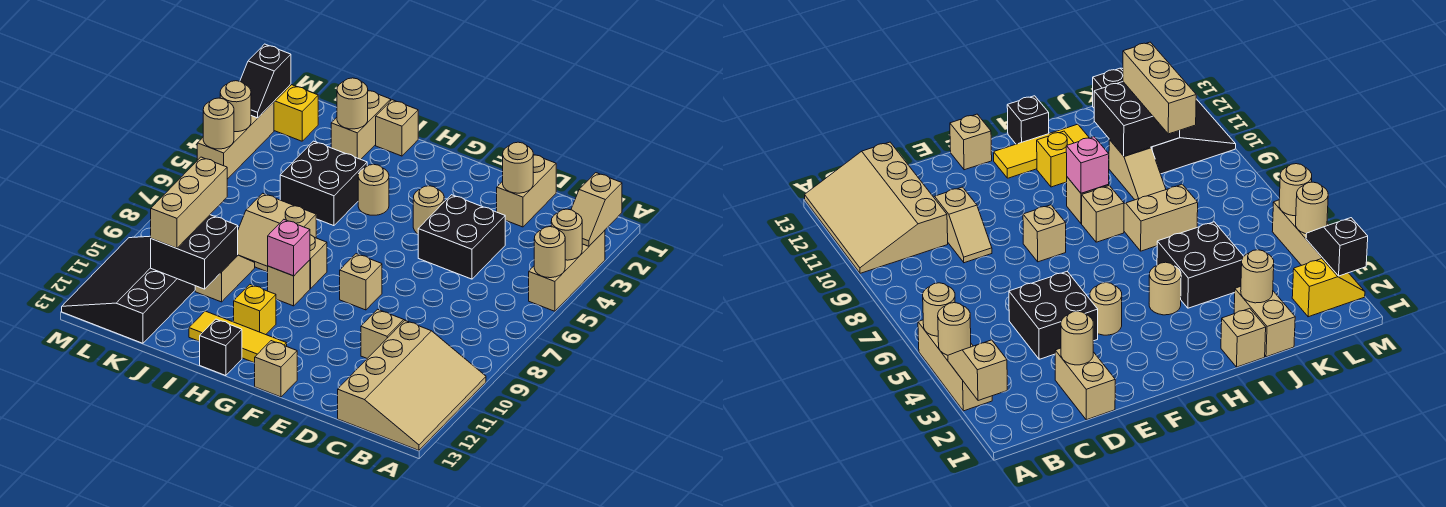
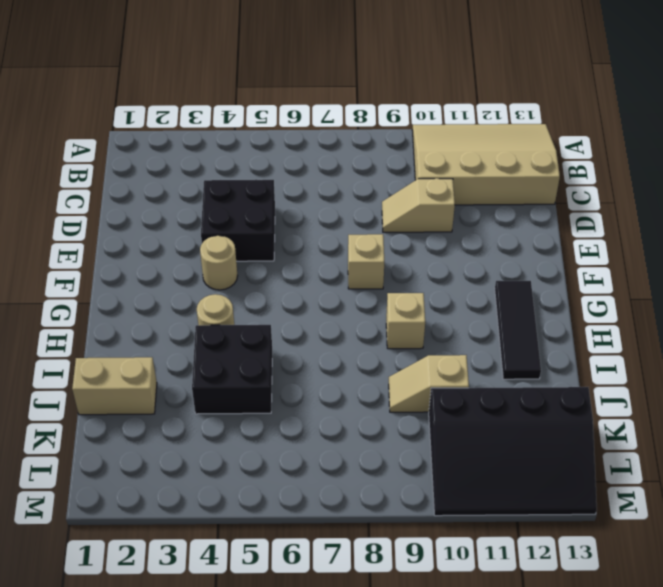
black 1x3 tile [495,281,541,379] -> yellow 1x3 tile [189,311,287,363]
none -> tan 1x3 brick [529,231,605,311]
none -> tan 1x2 brick [497,155,556,227]
none -> tan 1x1 brick [255,341,297,397]
none -> tan 1x1 brick [310,235,327,288]

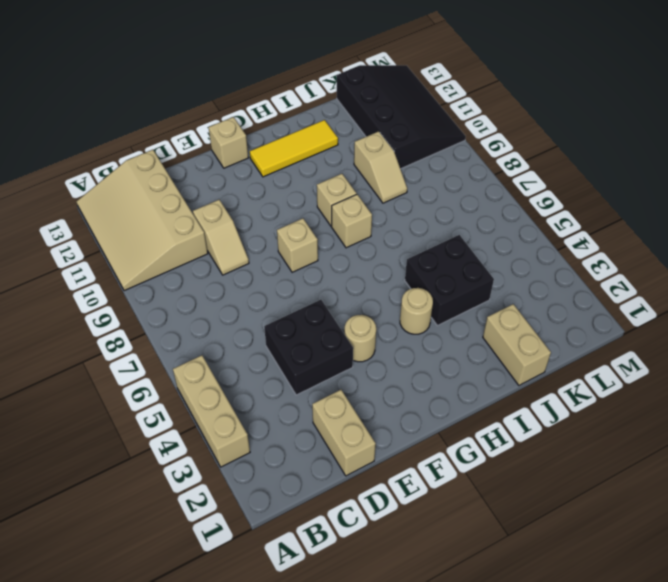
none -> yellow 1x1 brick [234,285,276,335]
none -> black 1x1 brick [200,319,242,376]
none -> tan 1x1 brick [376,100,418,156]
none -> tan 2x2 slope [238,193,316,272]

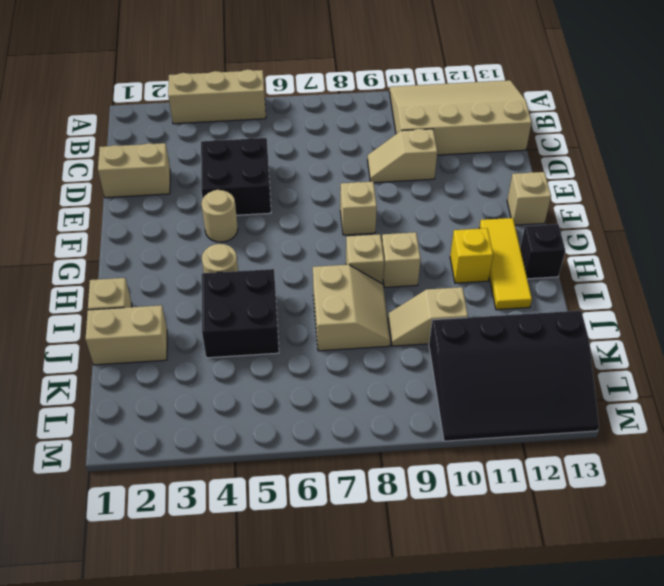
none -> yellow 1x2 slope [274,85,318,141]
none -> tan 1x3 brick [197,102,274,179]
none -> tan 1x2 slope [571,173,622,246]
none -> tan 1x1 round brick [551,209,582,260]

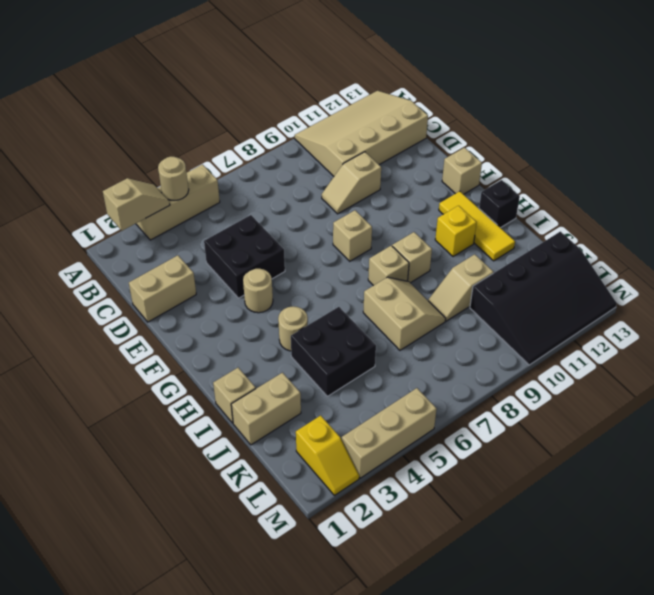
none -> tan 1x1 round brick [534,227,565,278]
none -> tan 1x1 round brick [503,142,533,193]
none -> pink 1x1 brick [268,220,310,276]
none -> tan 1x1 round brick [337,78,368,129]

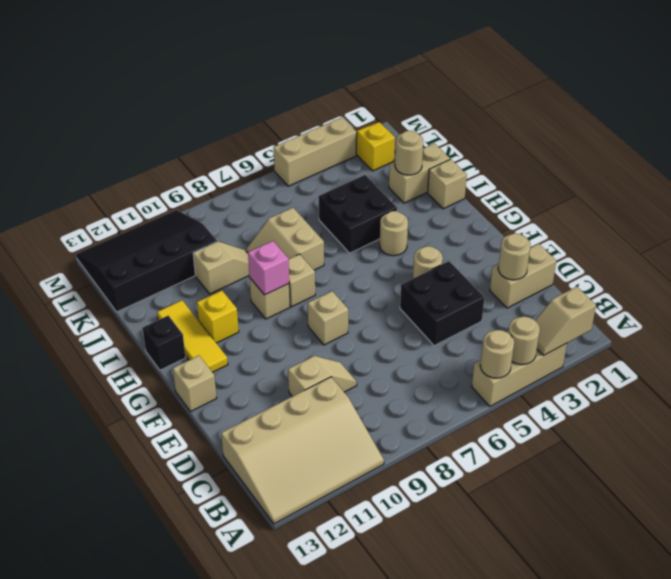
none -> black 2x2 brick [151,215,238,289]
none -> black 1x2 slope [240,44,291,118]
none -> tan 1x1 round brick [220,81,251,132]
none -> tan 1x1 round brick [203,98,234,149]

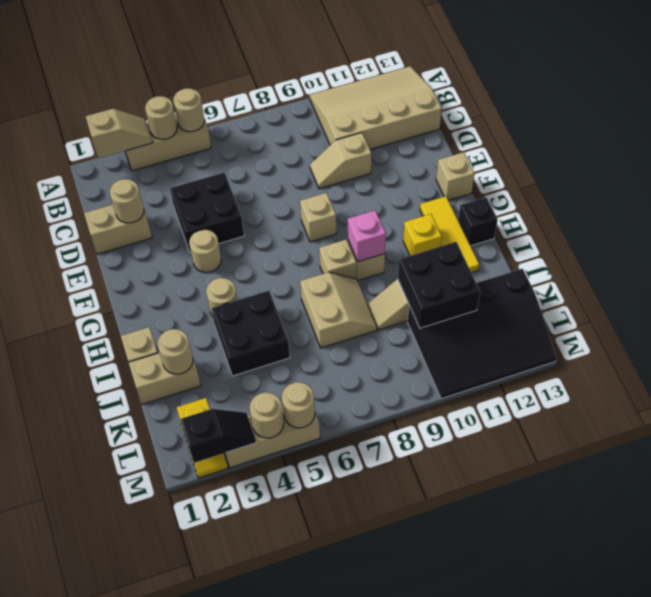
none -> tan 1x3 brick [151,157,227,248]

